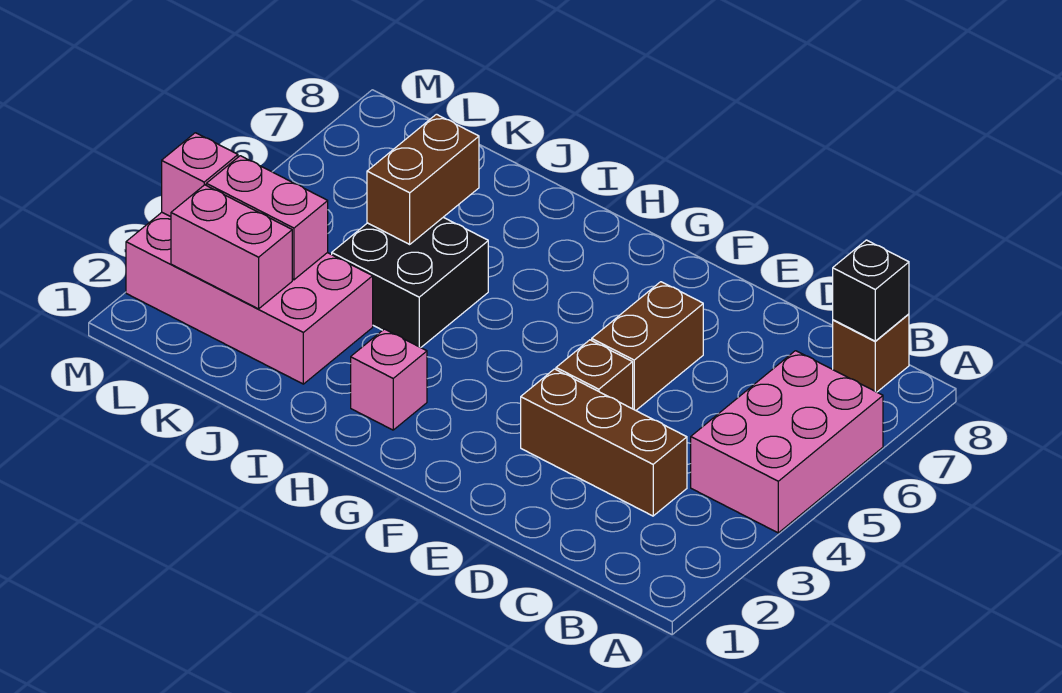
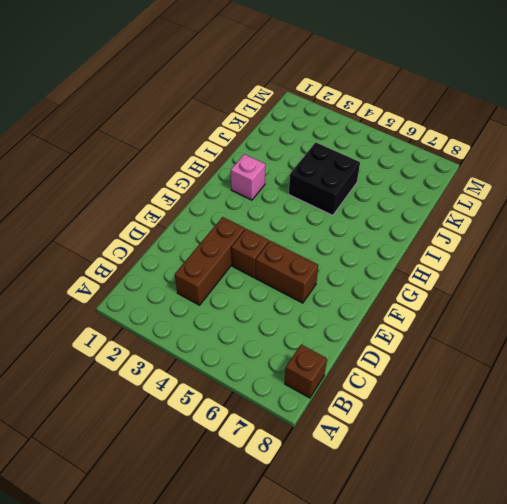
none -> pink 2x3 brick [691,351,883,533]
none -> pink 2x4 brick [126,213,373,384]
none -> black 1x1 brick [833,240,909,341]

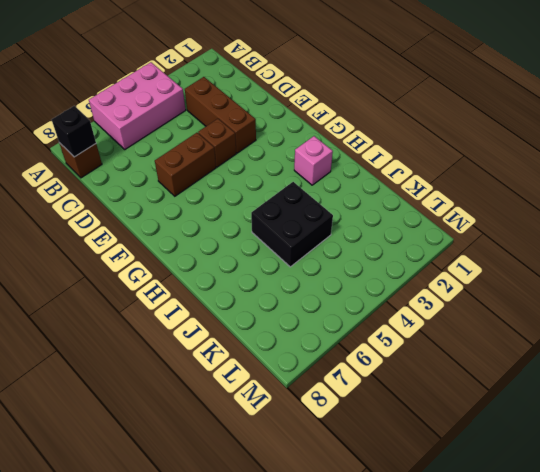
none -> pink 2x4 brick [126,213,373,384]
none -> brown 1x2 brick [367,114,479,244]
none -> pink 1x2 brick [171,185,292,309]

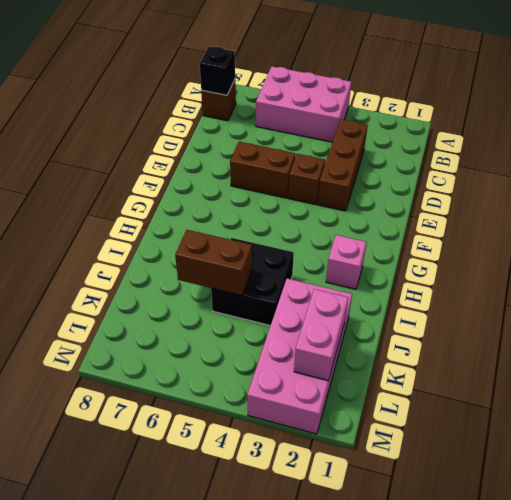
none -> pink 1x2 brick [206,156,328,280]
none -> pink 1x1 brick [162,133,238,217]

